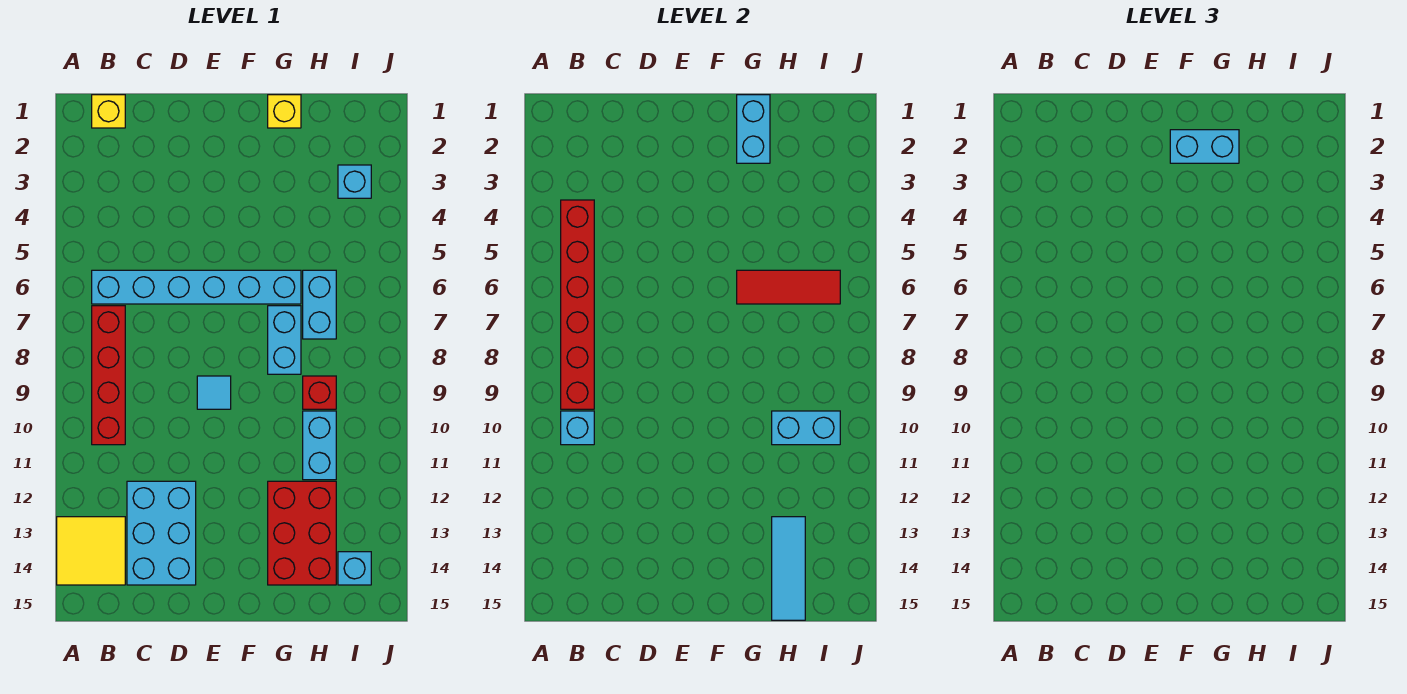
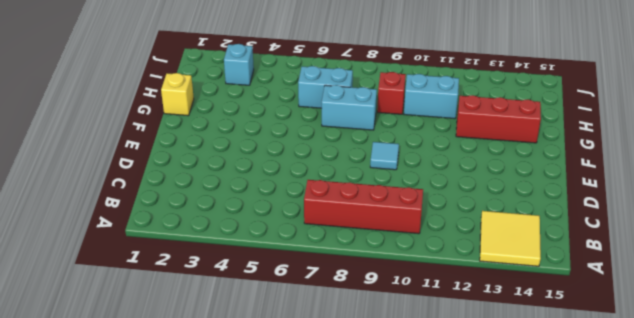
red 1x3 brick [456,95,541,143] -> red 2x3 brick [268,481,336,585]
none -> yellow 1x1 brick [92,95,125,128]
none -> cyan 1x6 brick [92,270,301,304]
none -> cyan 2x3 brick [127,481,196,585]

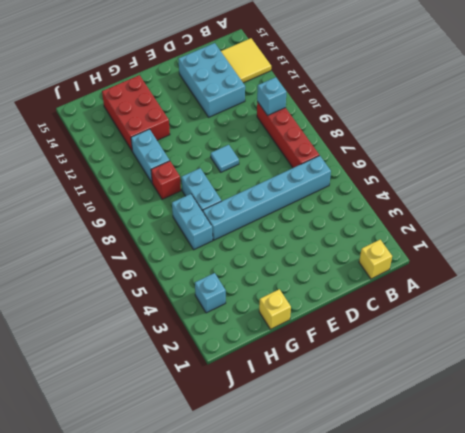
none -> cyan 1x1 brick [338,552,371,585]
none -> red 1x6 brick [561,200,594,409]
none -> cyan 1x2 brick [737,95,770,163]

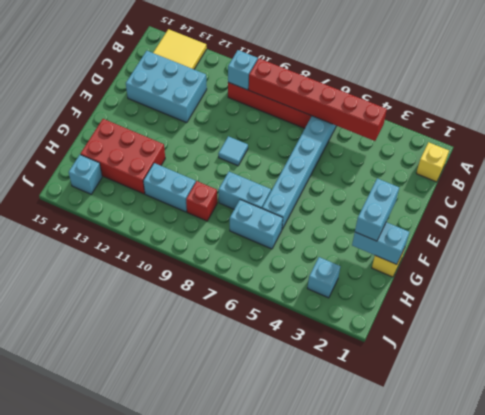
none -> red 1x3 tile [737,270,840,304]
none -> cyan 1x2 brick [772,411,840,445]
none -> cyan 1x3 tile [772,517,805,620]

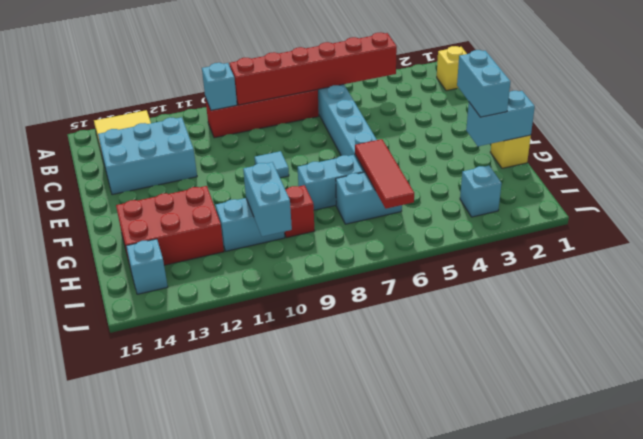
none -> cyan 1x3 tile [772,517,805,620]

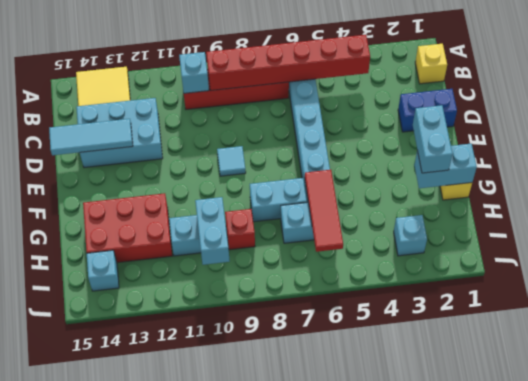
blue 1x2 brick [398,89,457,132] -> none
cyan 1x3 tile [49,119,133,155] -> cyan 1x3 tile moved to [772,517,805,620]

